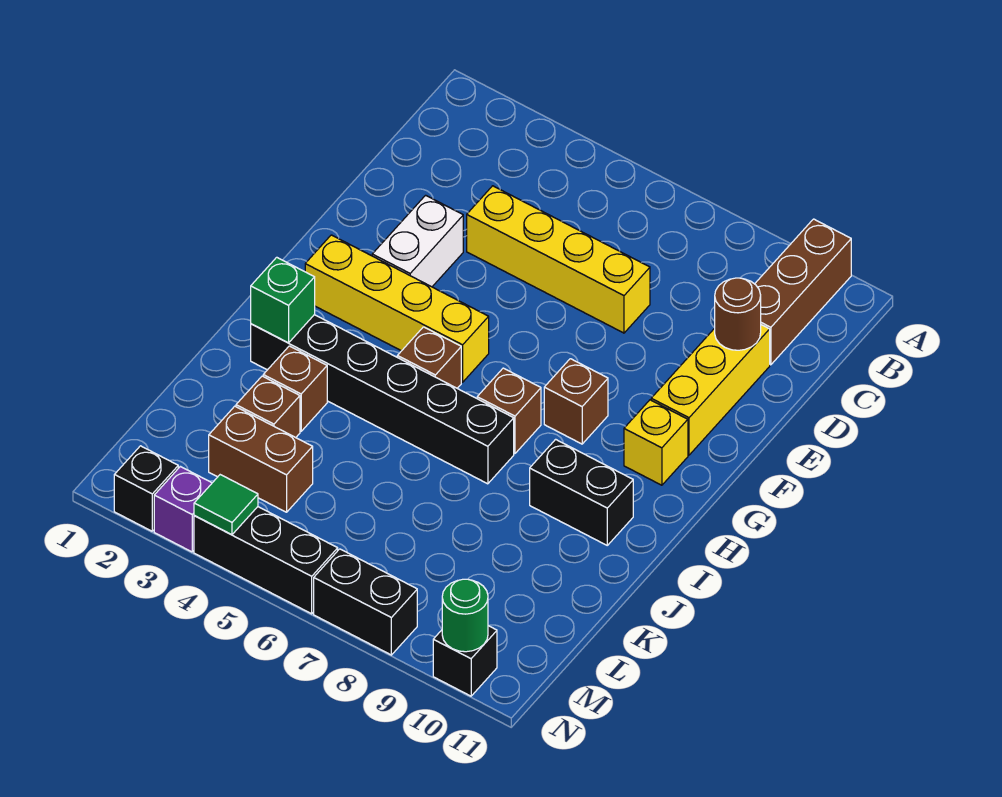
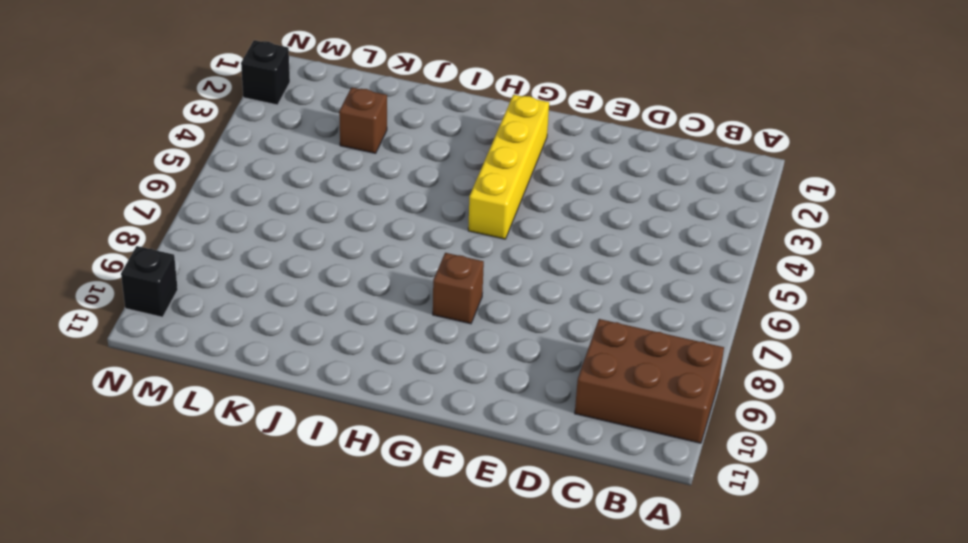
brown 2x3 brick [575,319,724,443] -> brown 1x3 brick [755,219,851,365]
none -> yellow 1x4 brick [467,186,650,333]
none -> yellow 1x3 brick [651,325,770,455]
none -> white 1x2 brick [372,195,463,287]

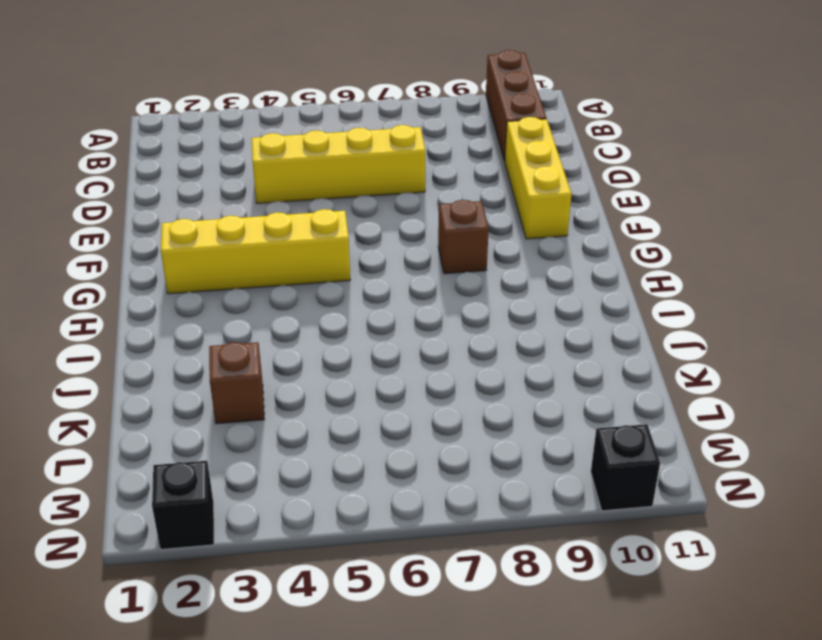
none -> white 1x2 brick [372,195,463,287]
none -> yellow 1x1 brick [624,400,688,485]
none -> brown 1x1 brick [397,327,461,388]

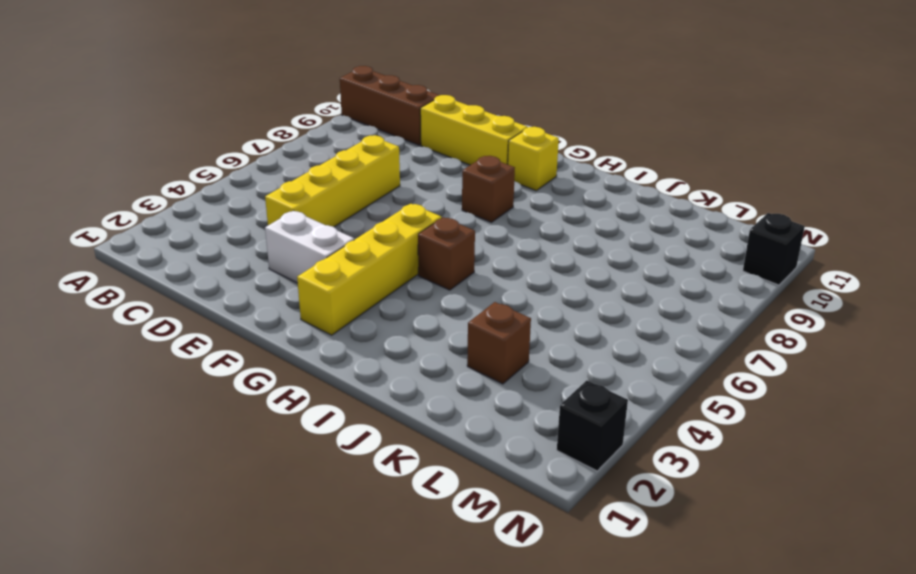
none -> brown 1x1 brick [477,368,541,454]
none -> black 1x6 brick [251,315,514,484]
none -> black 1x2 brick [530,439,633,545]

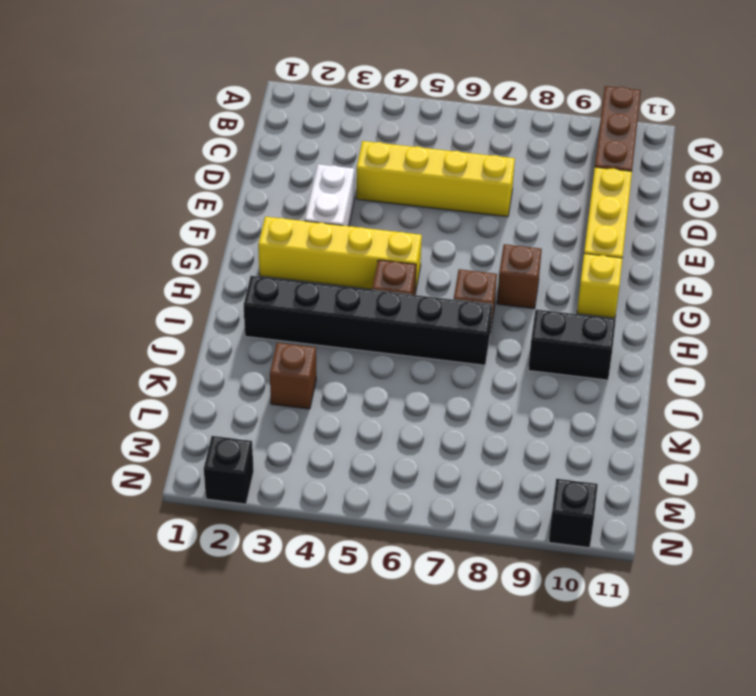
none -> brown 1x1 brick [263,346,327,431]
none -> brown 1x2 brick [209,406,313,512]
none -> purple 1x1 brick [154,466,212,552]

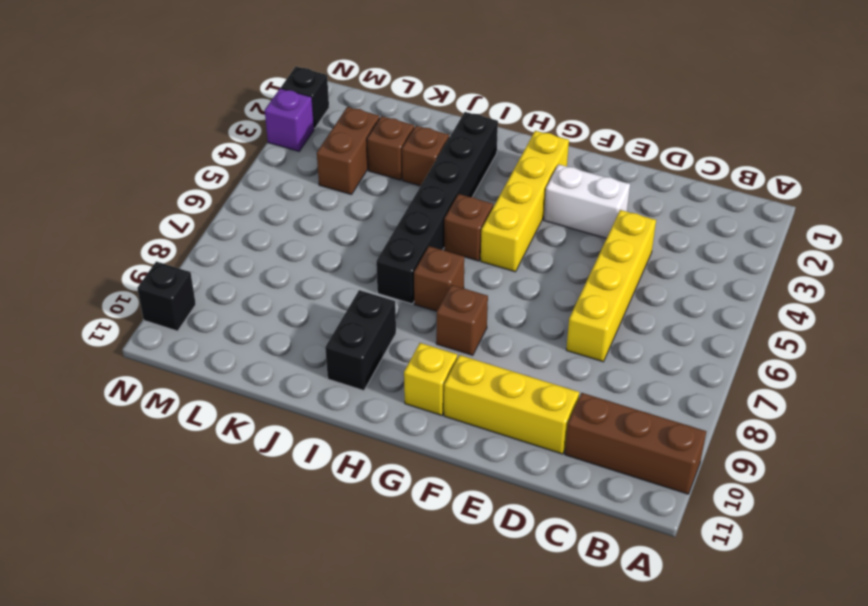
none -> black 1x3 brick [194,507,338,614]
none -> black 1x2 brick [314,549,417,655]
none -> brown 1x1 round brick [715,278,761,350]

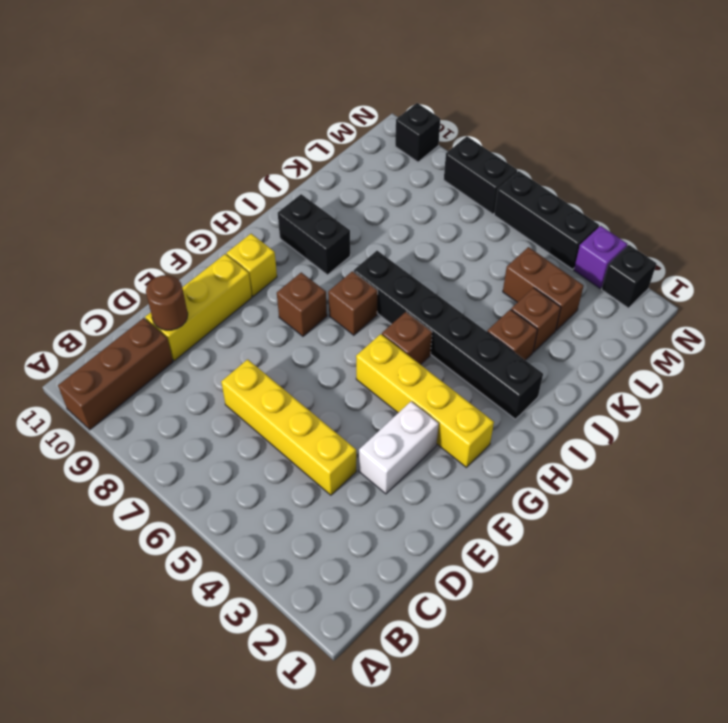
none -> green 1x1 brick [251,257,315,343]
none -> green 1x1 tile [194,475,258,535]
none -> green 1x1 round brick [442,579,488,652]

